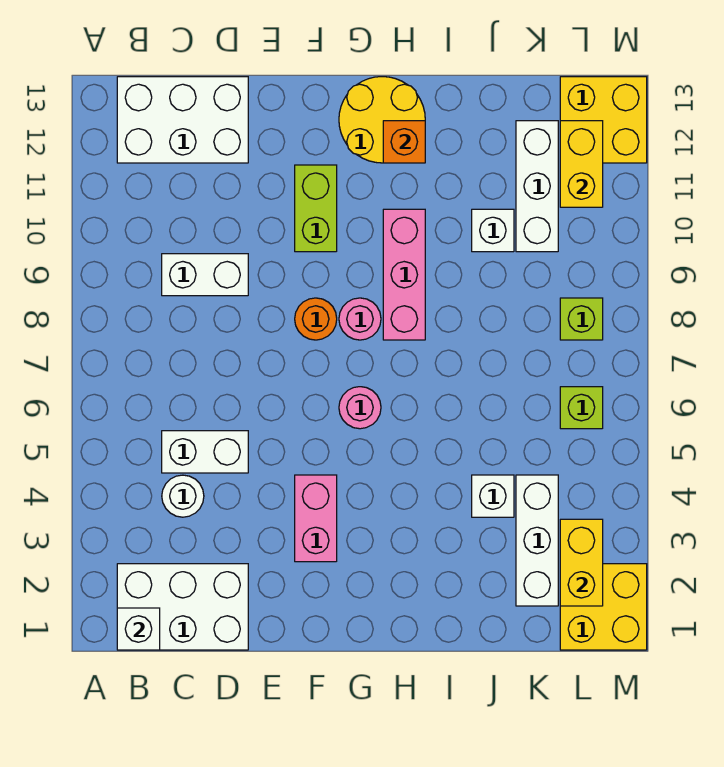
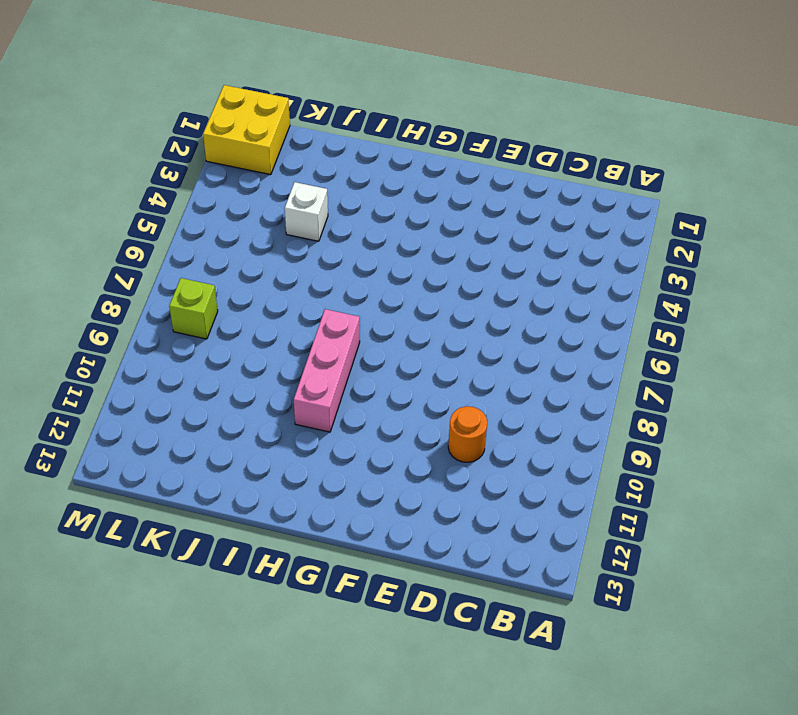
orange 1x1 round brick [448,406,487,462] -> orange 1x1 round brick moved to [295,298,337,340]
none -> white 2x3 brick [117,564,248,650]
none -> white 2x3 brick [117,77,248,163]
none -> white 1x1 round brick [162,475,204,517]

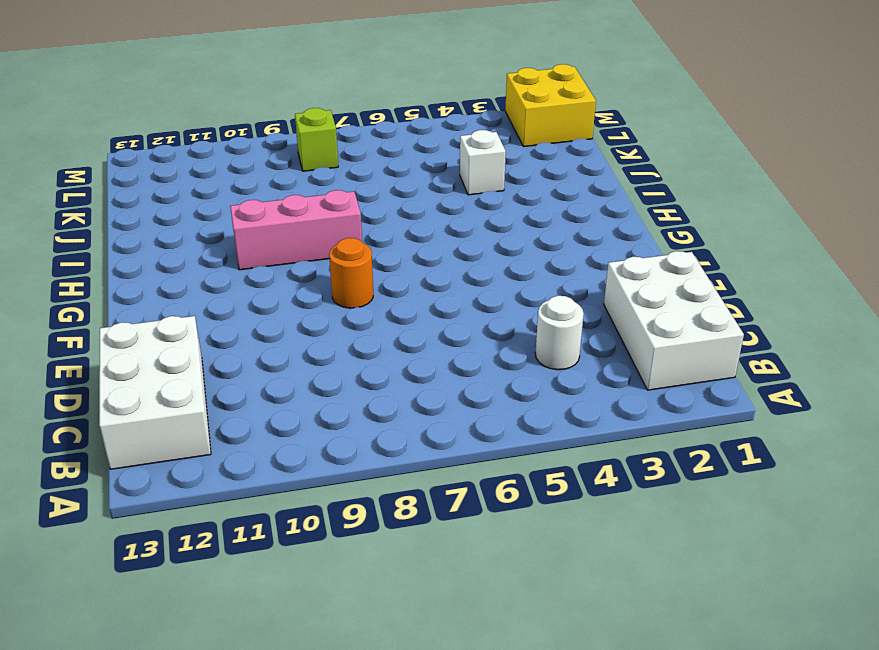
none -> white 1x2 brick [162,431,248,473]
none -> white 1x2 brick [162,254,248,296]
none -> pink 1x2 brick [295,475,337,562]

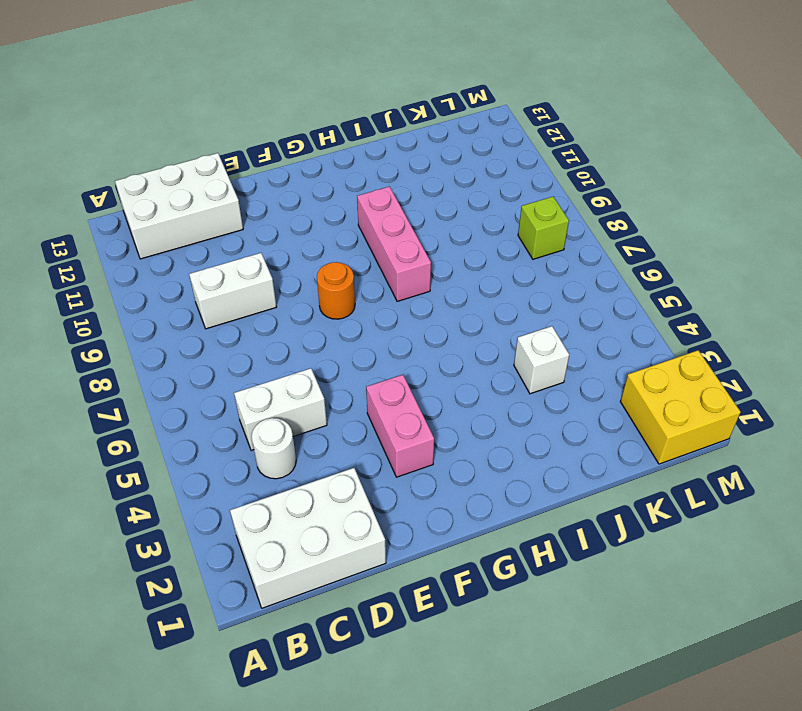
none -> lime 1x2 brick [295,165,337,252]
none -> pink 1x1 round brick [339,387,381,429]
none -> pink 1x1 round brick [339,298,381,340]

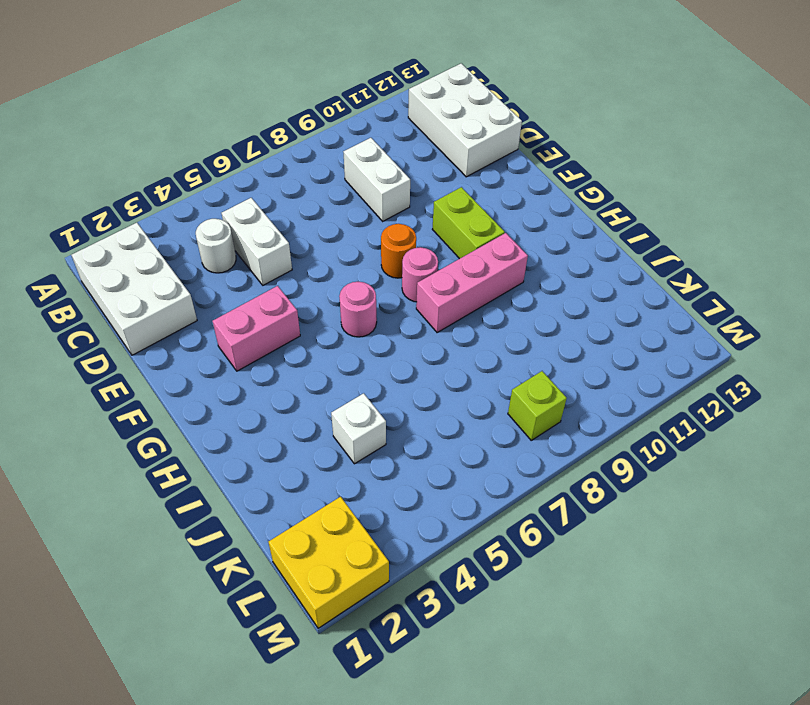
lime 1x2 brick [432,187,505,259] -> lime 1x2 brick turned to [295,165,337,252]
none -> yellow 2x2 round brick [339,77,425,163]
none -> white 1x1 brick [472,209,514,252]
none -> white 1x3 brick [516,475,558,606]

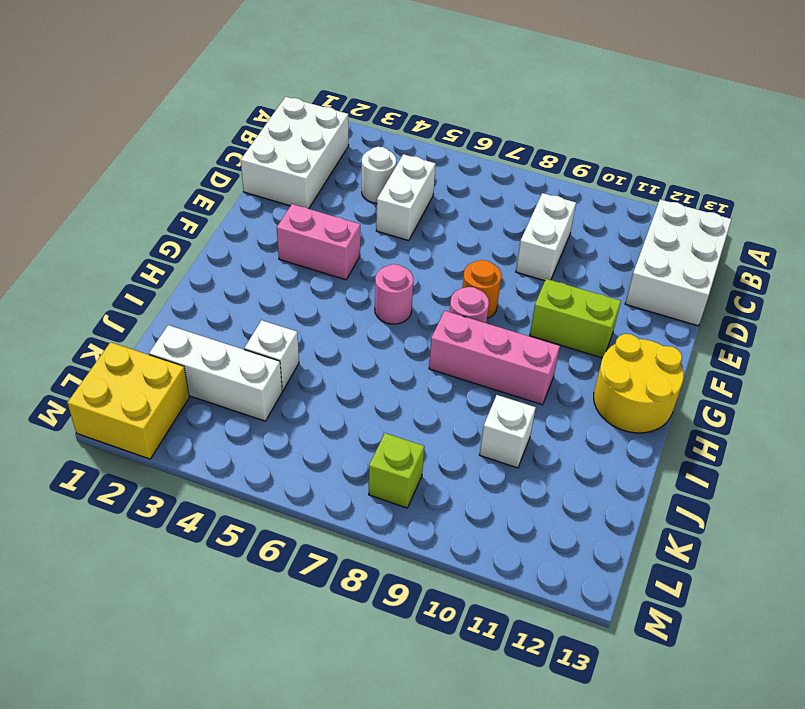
none -> white 1x3 brick [516,121,558,252]
none -> lime 1x1 brick [560,387,603,429]
none -> yellow 2x2 brick [560,77,647,163]

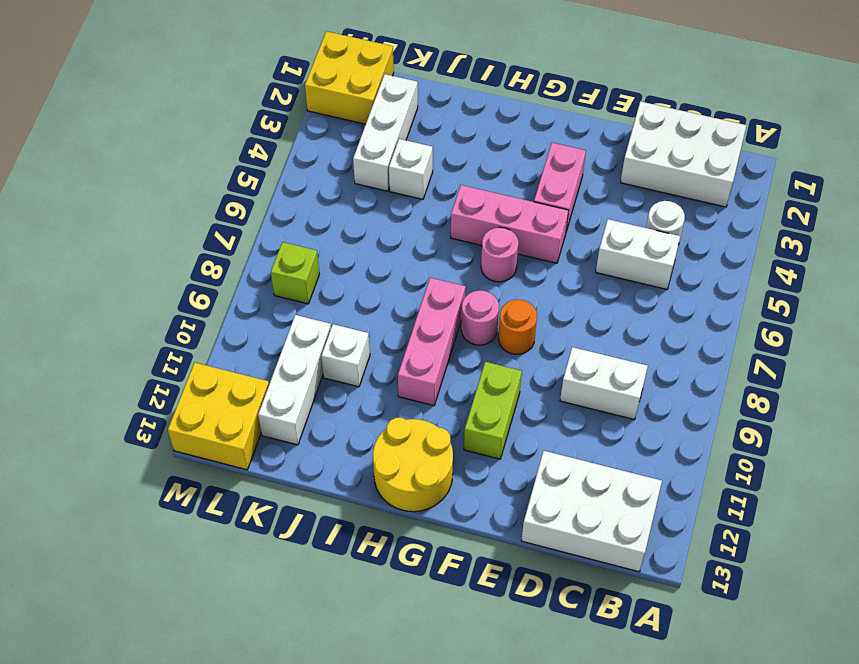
pink 1x3 brick [451,185,569,263] -> none
none -> lime 1x1 brick [560,387,603,429]
none -> white 1x1 brick [117,608,160,650]
none -> orange 1x1 brick [383,121,425,163]

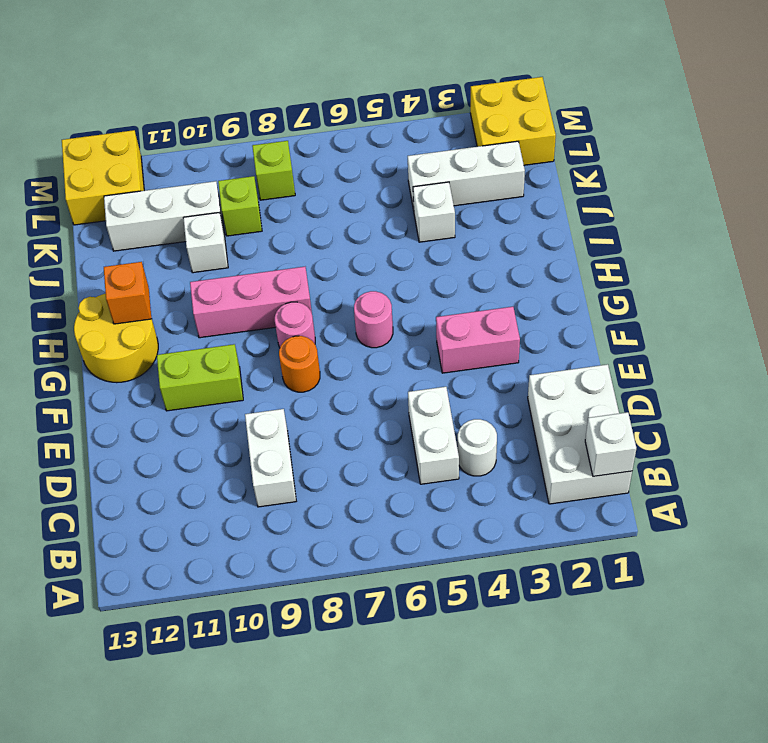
lime 1x1 brick [218,176,262,236] -> lime 1x1 brick moved to [560,387,603,429]
none -> white 2x3 brick [117,77,248,163]
none -> yellow 1x2 brick [560,519,603,606]
none -> yellow 1x2 brick [560,121,603,207]

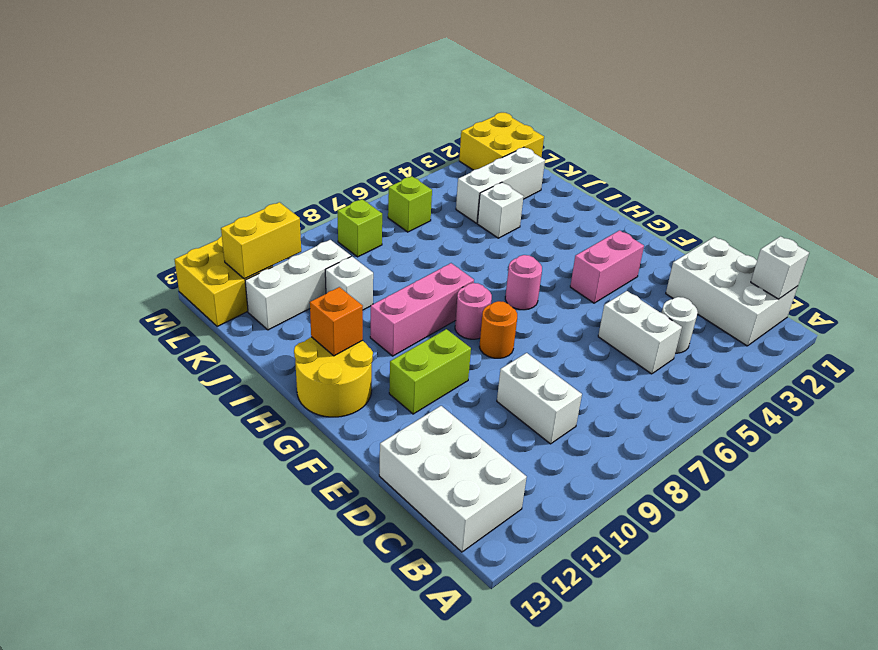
none -> yellow 1x2 brick [560,519,603,606]

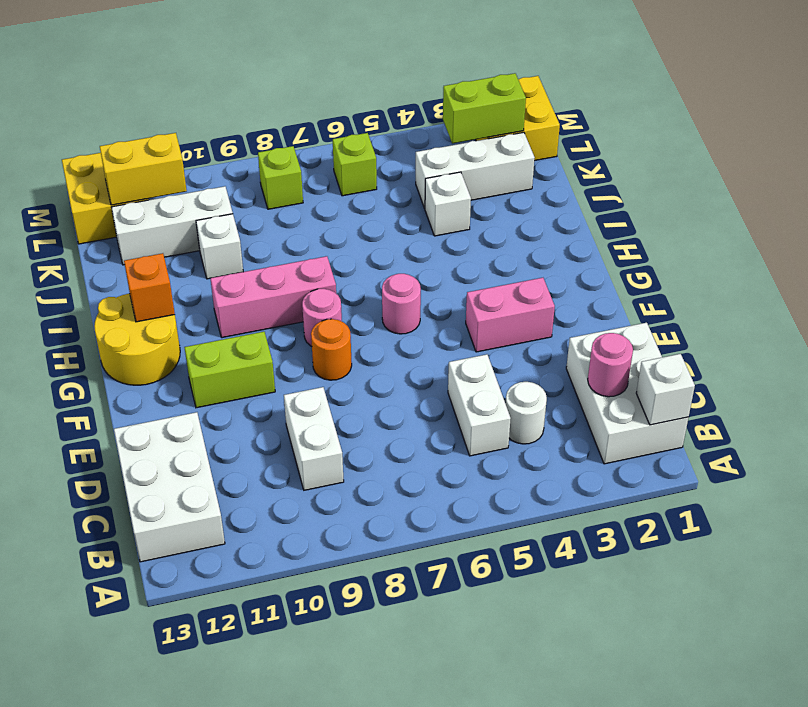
pink 1x1 round brick [588,333,633,397] -> none
lime 1x2 brick [443,73,526,144] -> yellow 1x2 brick [560,519,603,606]

